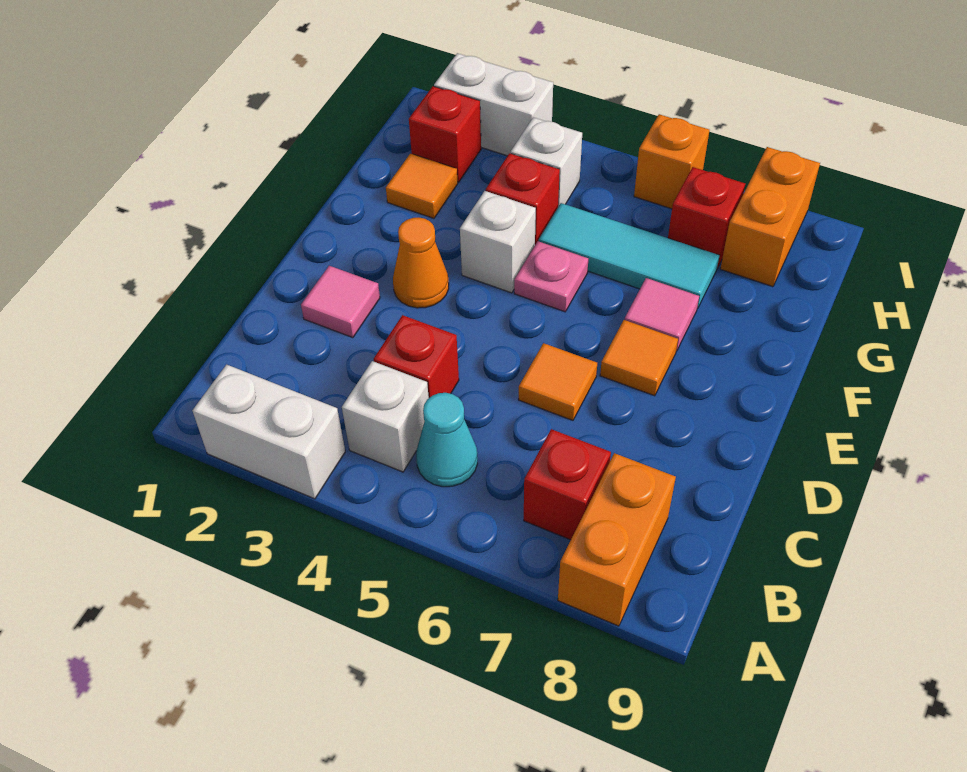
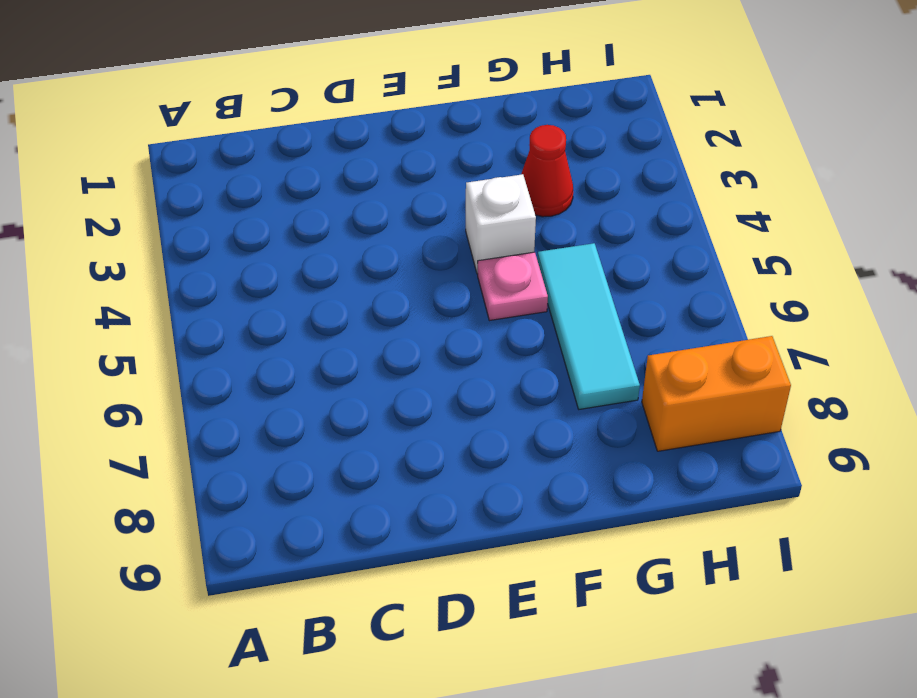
red 1x1 cone [521,125,573,217] -> none
none -> white 1x2 brick [192,365,345,499]
none -> orange 1x2 brick [558,453,676,626]
none -> white 1x1 brick [342,361,429,472]

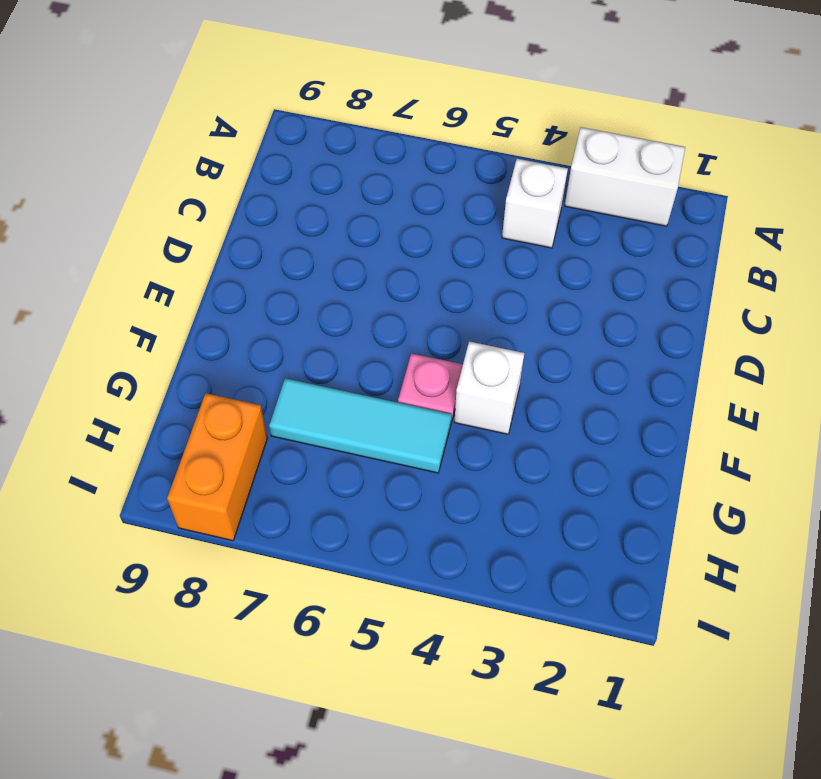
none -> orange 1x2 brick [558,453,676,626]
none -> cyan 1x1 cone [416,393,478,487]
none -> red 1x1 brick [524,429,611,540]

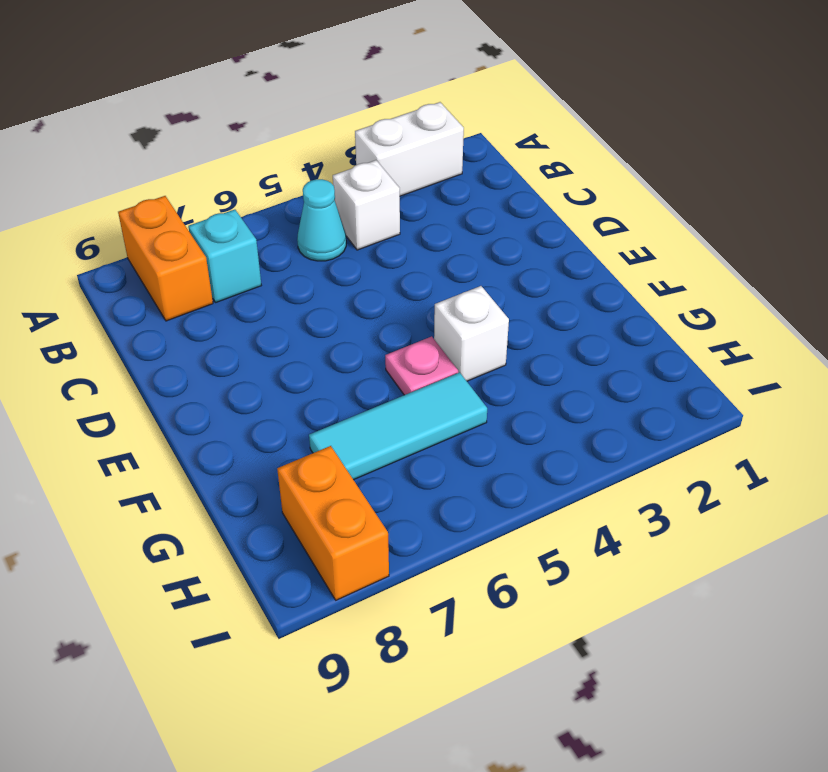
cyan 1x1 brick [188,210,261,303] -> red 1x1 brick [524,429,611,540]
none -> red 1x1 brick [374,315,459,398]
none -> pink 1x1 tile [301,266,380,338]
none -> orange 1x1 tile [519,343,597,420]

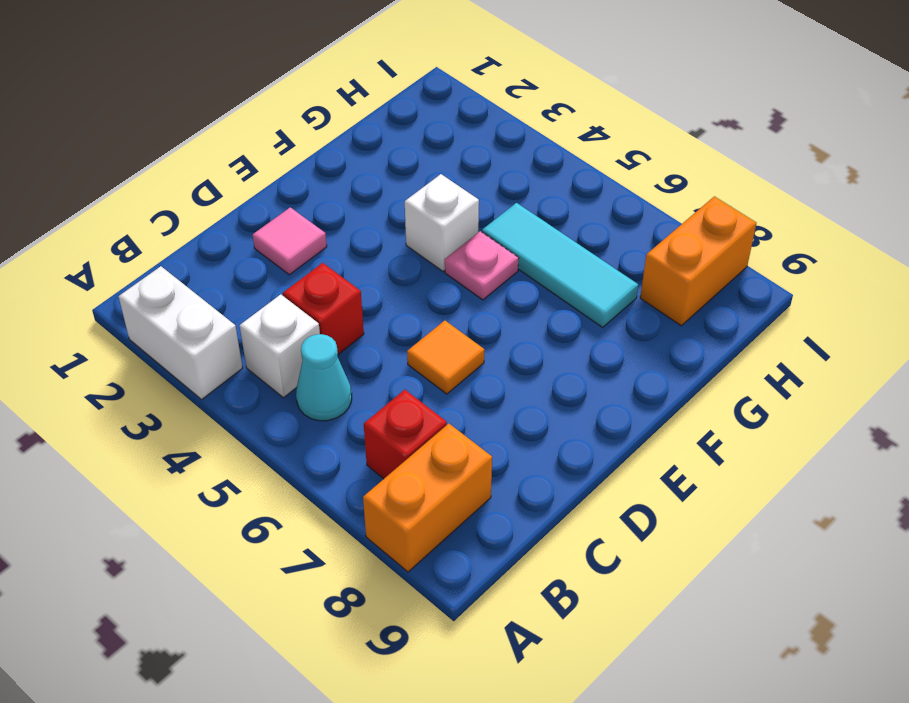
none -> orange 1x1 cone [393,217,449,308]
none -> orange 1x1 tile [600,320,678,396]
none -> pink 1x1 tile [625,278,699,351]

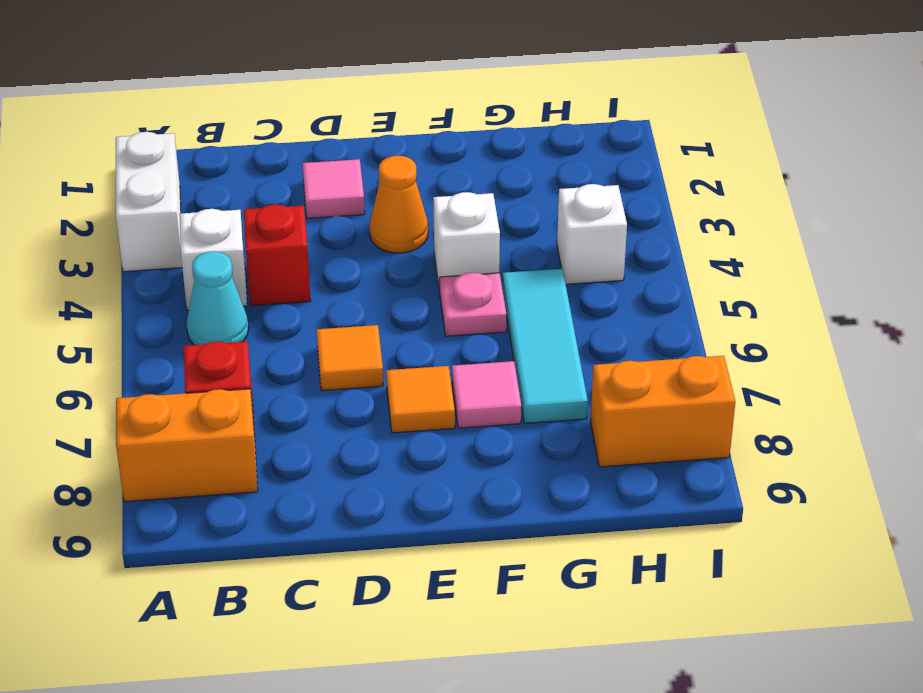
none -> orange 1x1 tile [386,154,458,218]
none -> red 1x1 brick [486,153,560,244]
none -> red 1x1 brick [409,86,481,182]

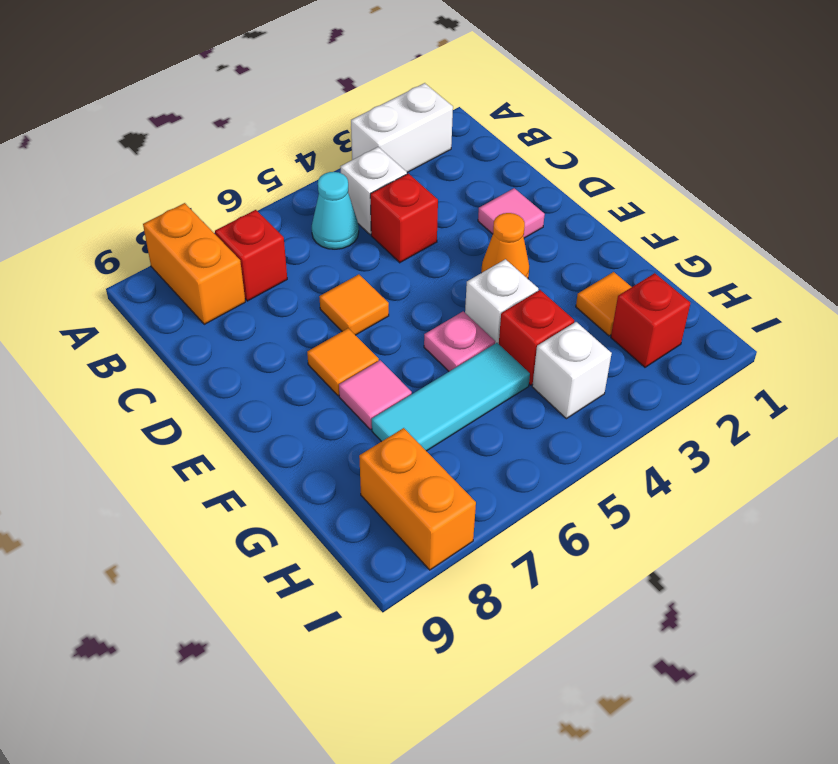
none -> red 1x1 brick [668,167,745,268]
none -> white 1x2 brick [434,53,553,156]
none -> orange 1x1 brick [634,114,709,209]

